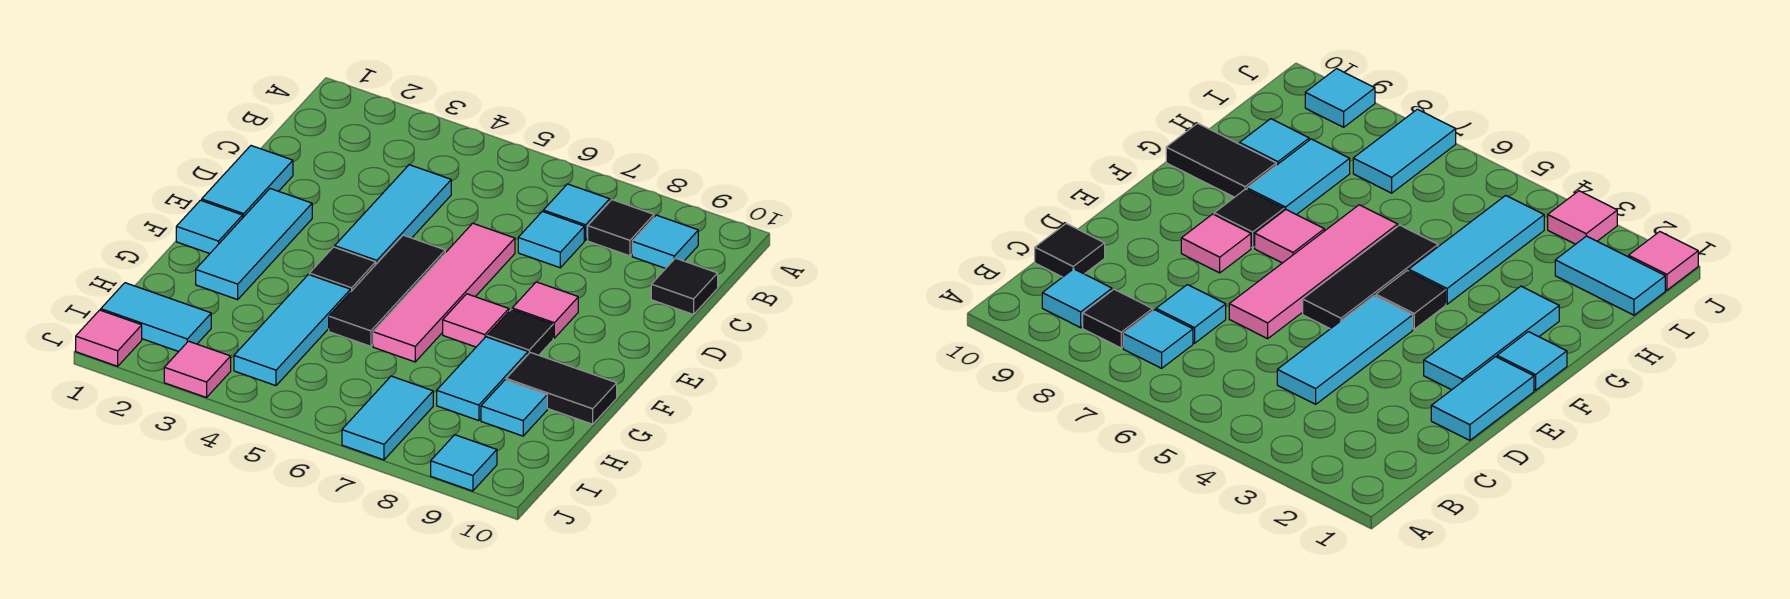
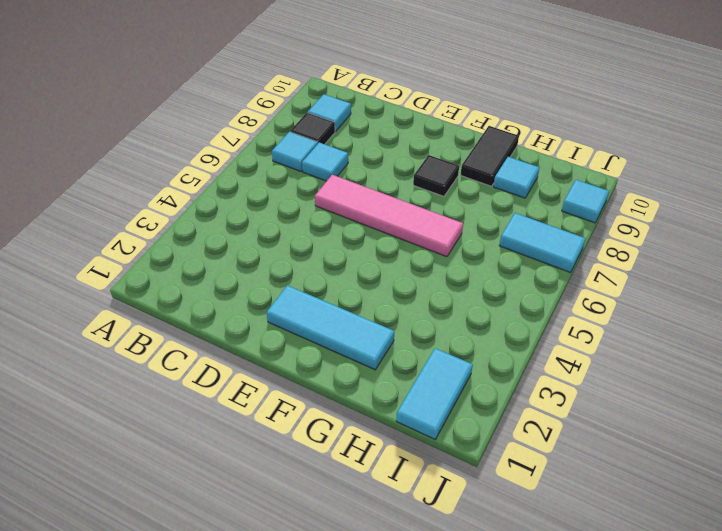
none -> cyan 1x3 tile [335,165,451,264]
none -> black 1x1 tile [651,258,718,314]
none -> cyan 1x2 tile [202,146,293,217]

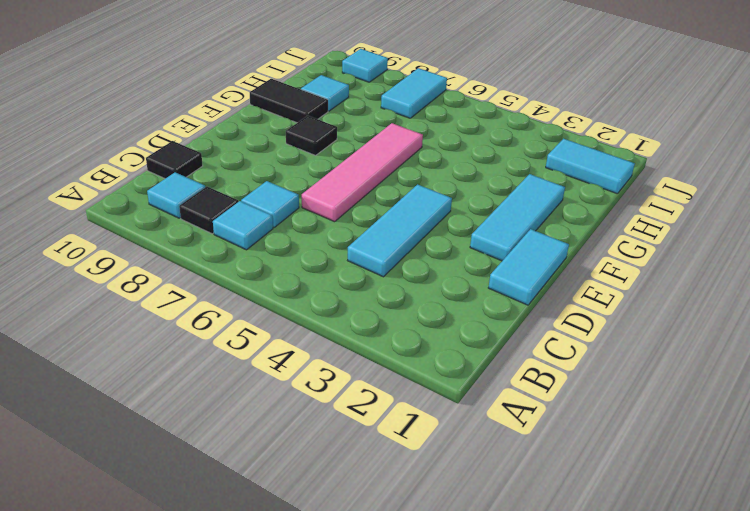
none -> black 1x3 tile [329,235,445,346]
none -> pink 1x1 tile [512,282,578,338]
none -> cyan 1x1 tile [176,200,243,254]

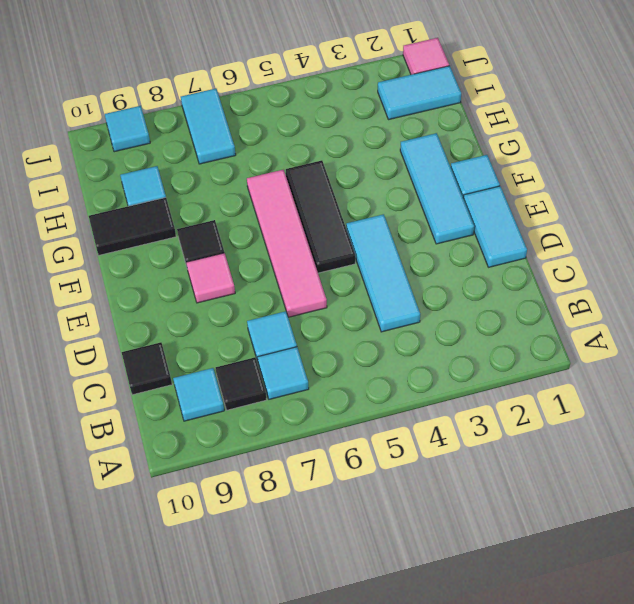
none -> black 1x1 tile [310,247,376,291]
none -> pink 1x1 tile [443,294,509,347]
none -> cyan 1x3 tile [234,274,351,386]

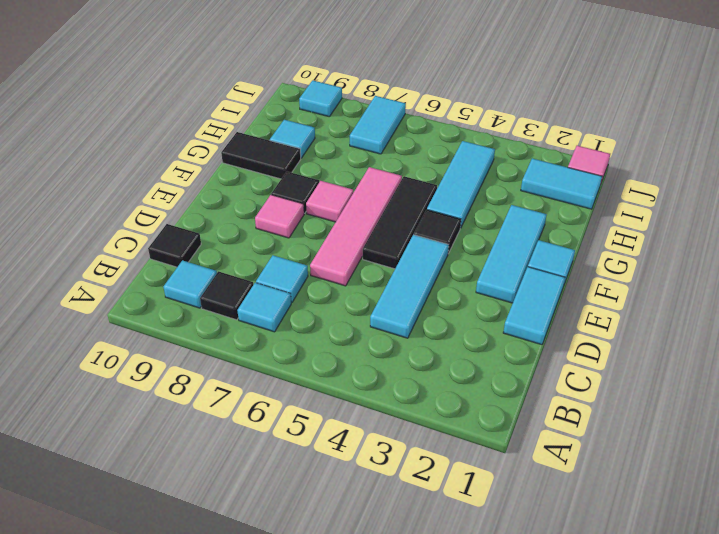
none -> cyan 1x2 tile [437,337,528,421]
none -> pink 1x1 tile [164,341,231,398]

